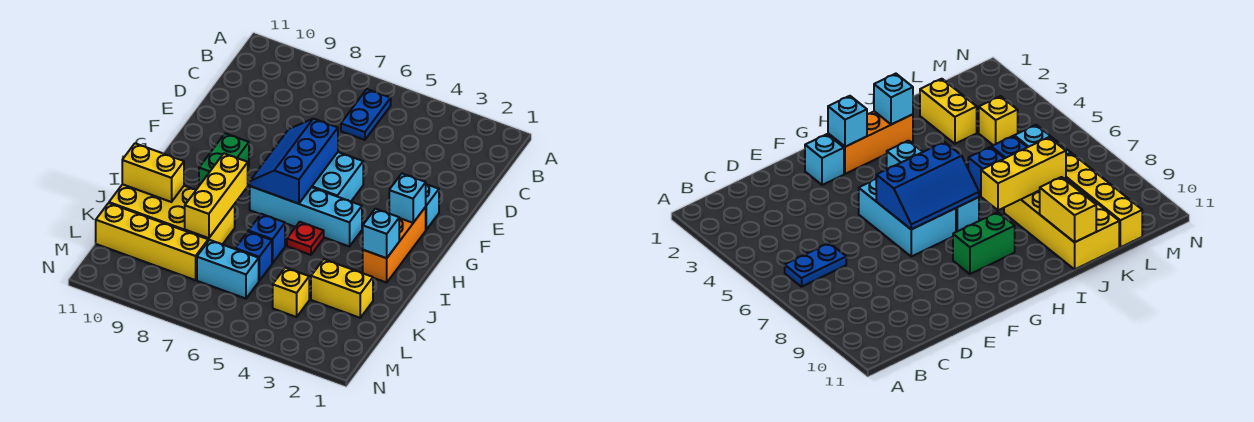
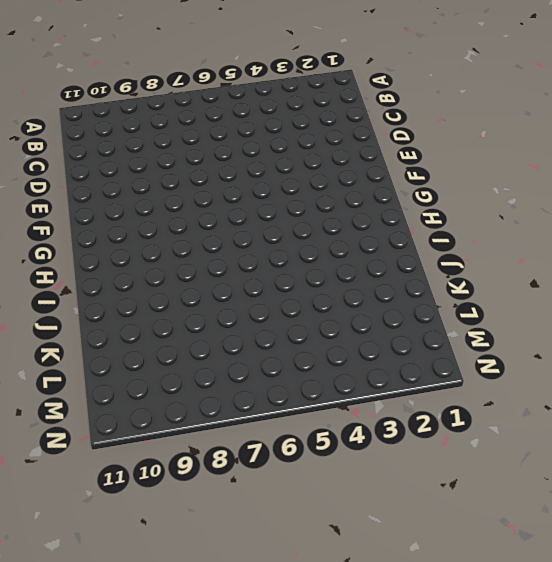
none -> blue 1x2 plate [341,89,391,140]
none -> cyan 1x1 brick [426,184,439,229]
none -> cyan 2x3 brick [312,152,363,201]

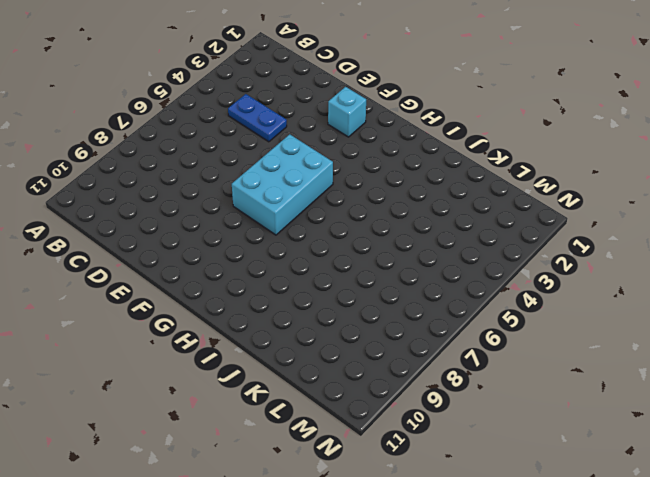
blue 1x2 plate [228,94,287,142] -> blue 1x2 plate moved to [341,89,391,140]
none -> orange 1x3 brick [363,207,426,283]
none -> green 1x2 brick [199,133,249,186]
none -> cyan 1x4 brick [250,186,362,247]

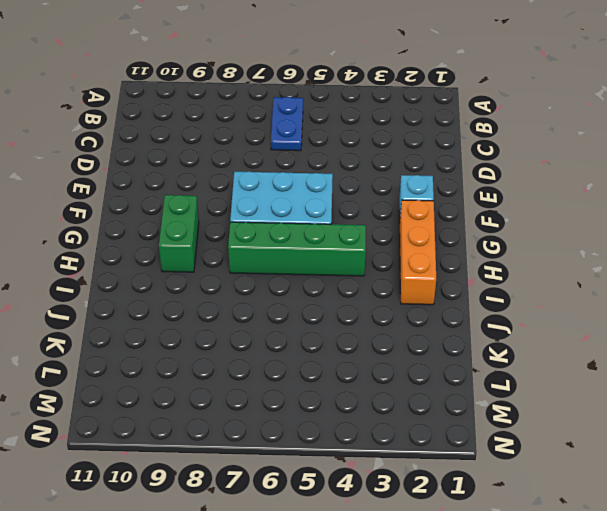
green 1x4 brick [228,222,366,276] -> cyan 1x4 brick [250,186,362,247]
none -> red 1x1 plate [287,222,324,255]
none -> blue 1x1 brick [249,214,285,263]
none -> yellow 2x4 brick [109,184,235,244]

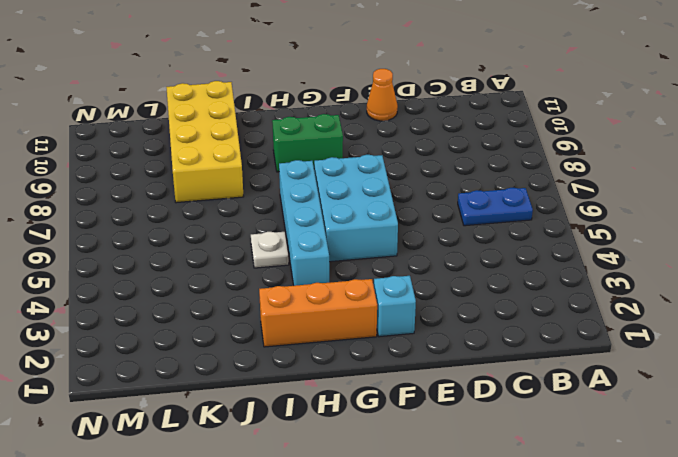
orange 1x1 cone [367,69,398,121] -> none
white 1x1 plate [251,232,289,268] -> red 1x1 plate [287,222,324,255]
none -> blue 1x1 brick [249,214,285,263]
none -> yellow 1x2 brick [311,259,373,318]
none -> blue 1x1 brick [235,231,272,281]

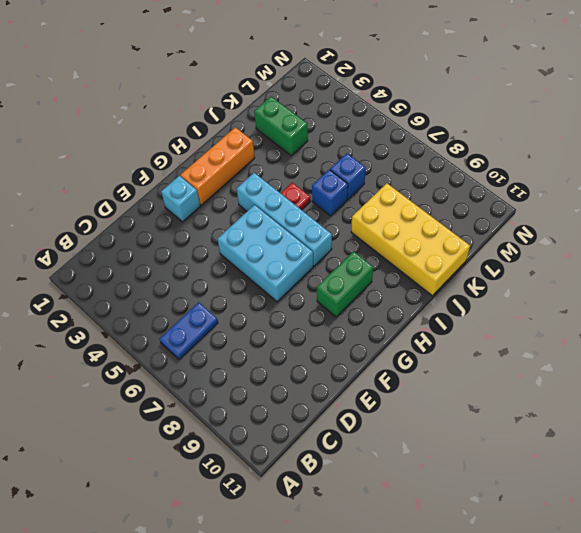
green 1x2 brick [254,97,308,156] -> yellow 1x2 brick [311,259,373,318]
none -> yellow 1x1 brick [273,268,309,317]
none -> cyan 1x2 brick [197,240,259,299]
none -> yellow 1x4 brick [96,203,208,280]

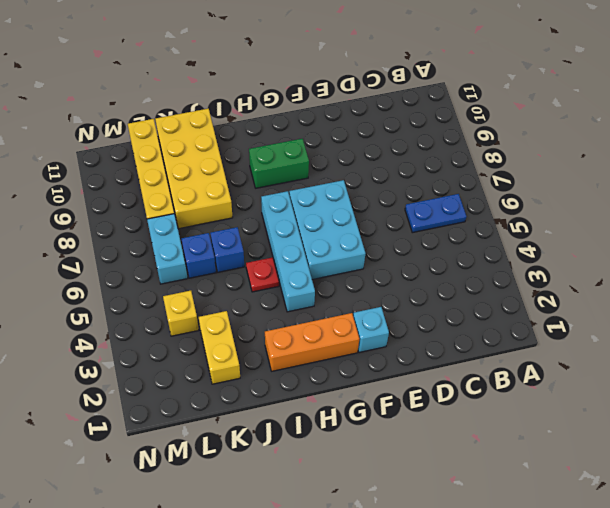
none -> blue 2x3 slope [250,119,338,204]
none -> cyan 1x1 brick [389,173,426,223]
none -> cyan 1x1 brick [363,209,399,258]

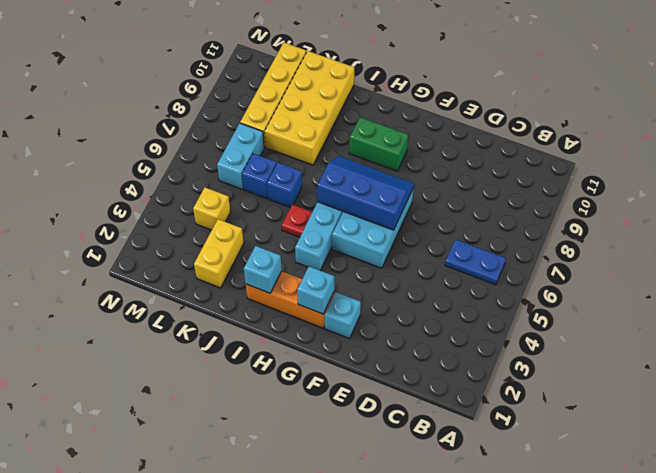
none -> yellow 1x3 brick [185,153,248,238]
none -> yellow 1x2 brick [122,143,184,202]

